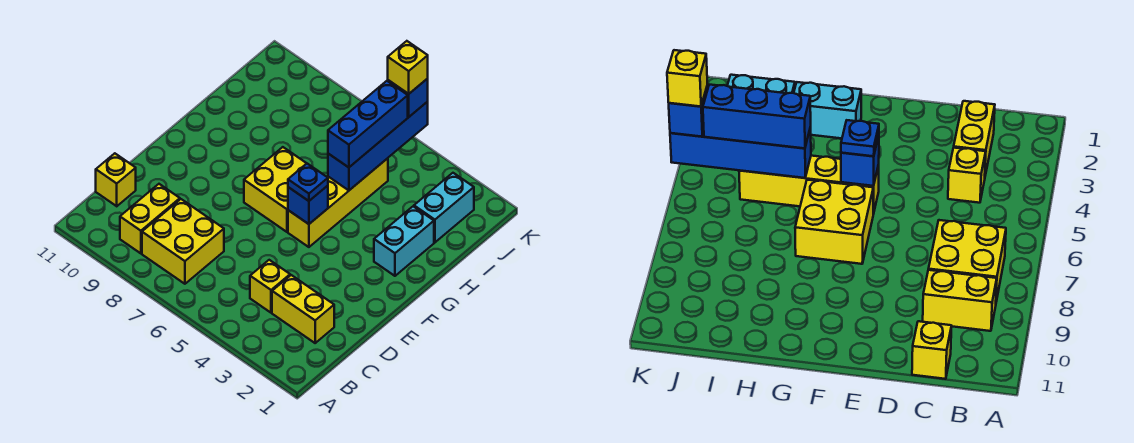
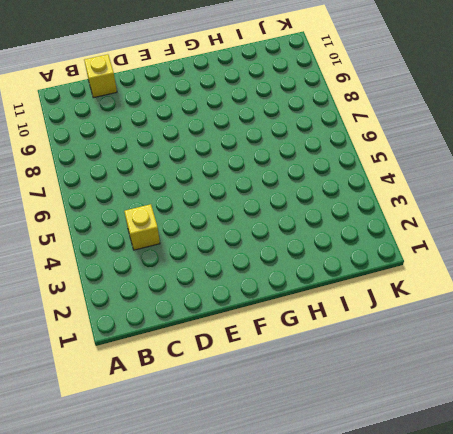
none -> yellow 2x2 brick [142,199,224,284]
none -> yellow 1x2 brick [120,184,180,253]
none -> yellow 1x2 brick [272,275,334,343]

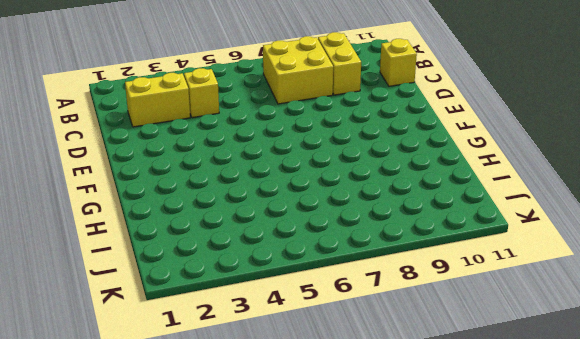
none -> yellow 1x4 brick [288,158,388,247]
none -> yellow 2x2 brick [244,147,307,232]
none -> cyan 1x2 brick [374,206,434,276]

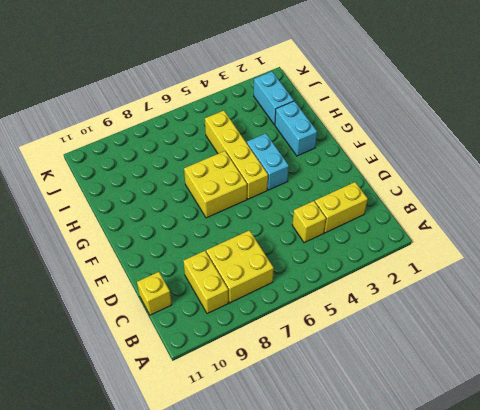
cyan 1x2 brick [247,134,289,190] -> none
none -> blue 1x1 brick [288,186,328,224]
none -> blue 1x4 brick [328,102,428,190]
none -> blue 1x1 plate [288,164,328,201]

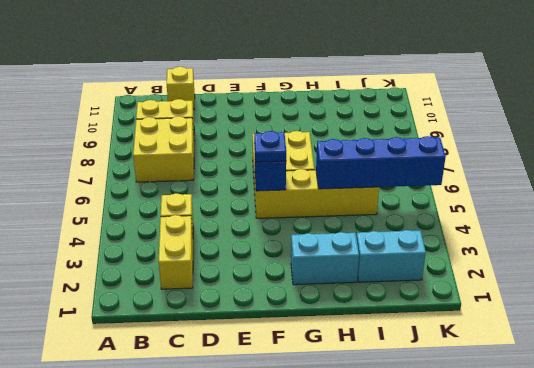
none -> blue 1x3 brick [328,81,408,167]
none -> blue 1x1 brick [388,79,428,117]
none -> yellow 1x1 brick [388,41,428,94]

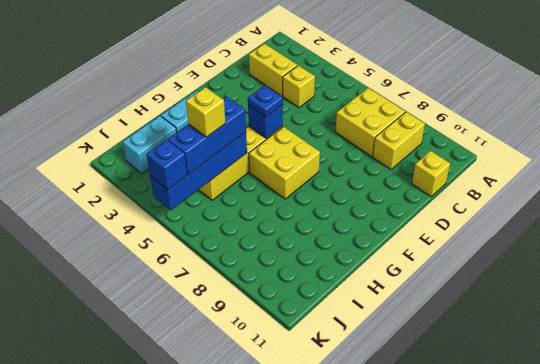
yellow 1x1 brick [186,87,226,137] -> yellow 1x1 brick moved to [388,41,428,94]

